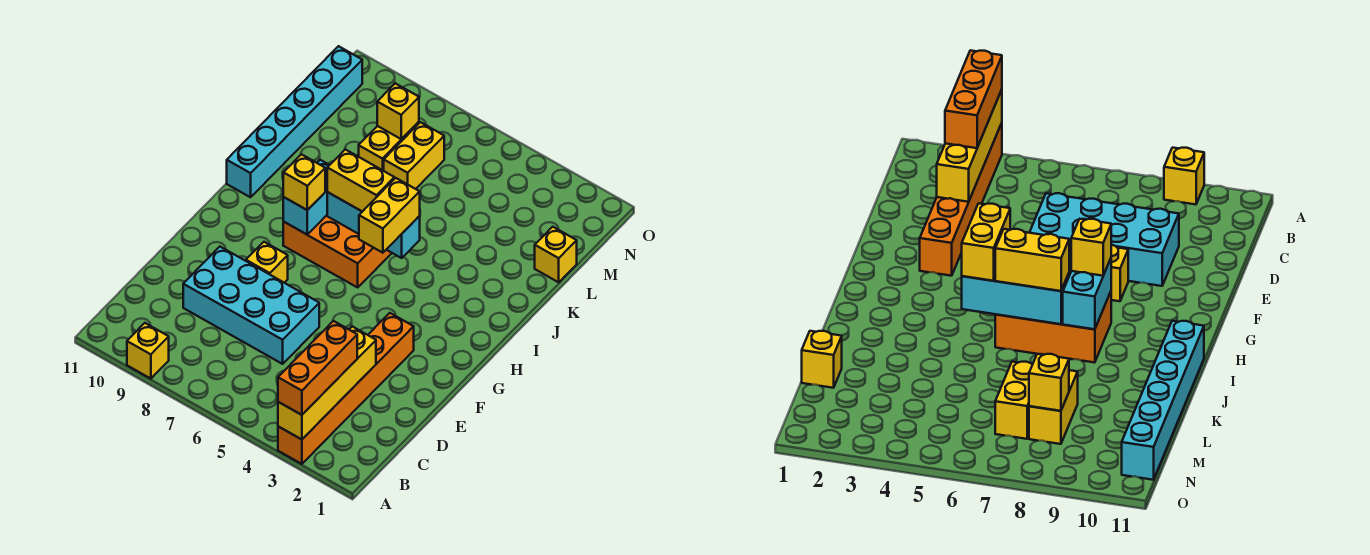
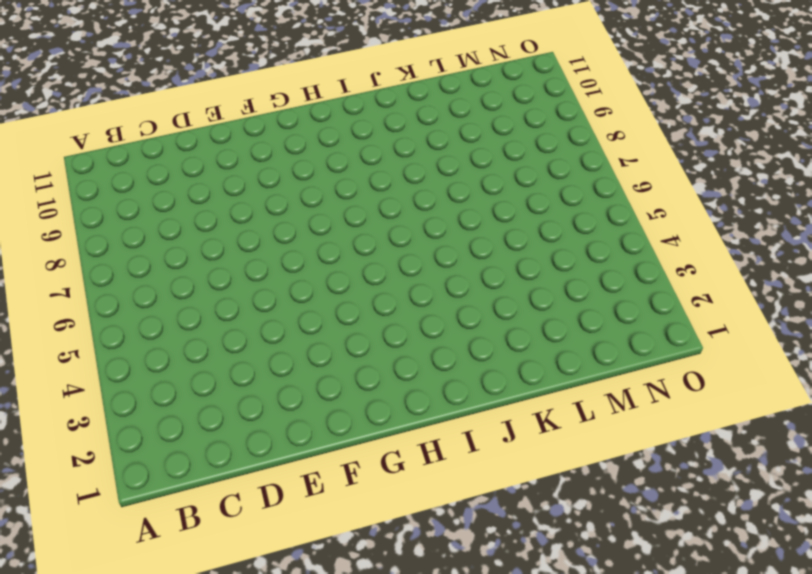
none -> orange 1x6 brick [278,313,414,464]
none -> yellow 1x1 brick [127,323,169,379]
none -> cyan 2x4 brick [183,247,319,364]

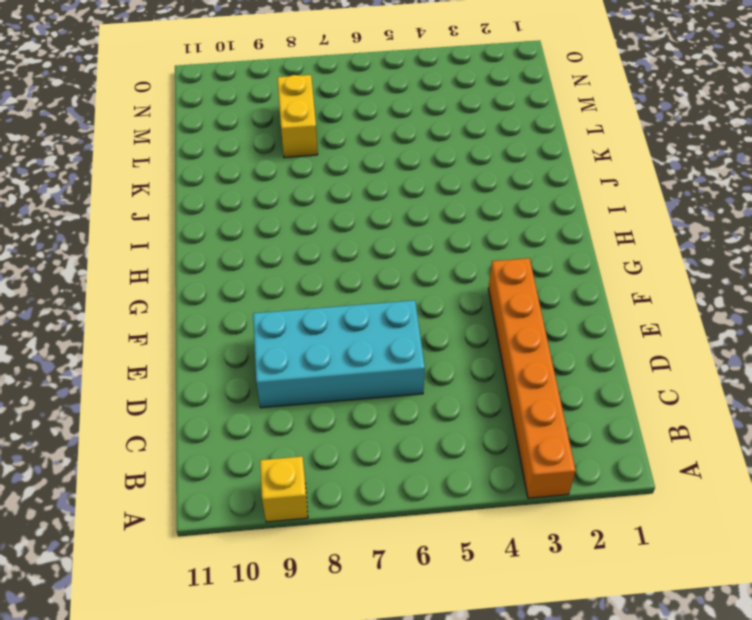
none -> yellow 1x1 brick [246,242,288,283]
none -> orange 2x3 brick [283,215,392,287]
none -> cyan 1x6 brick [227,46,362,197]

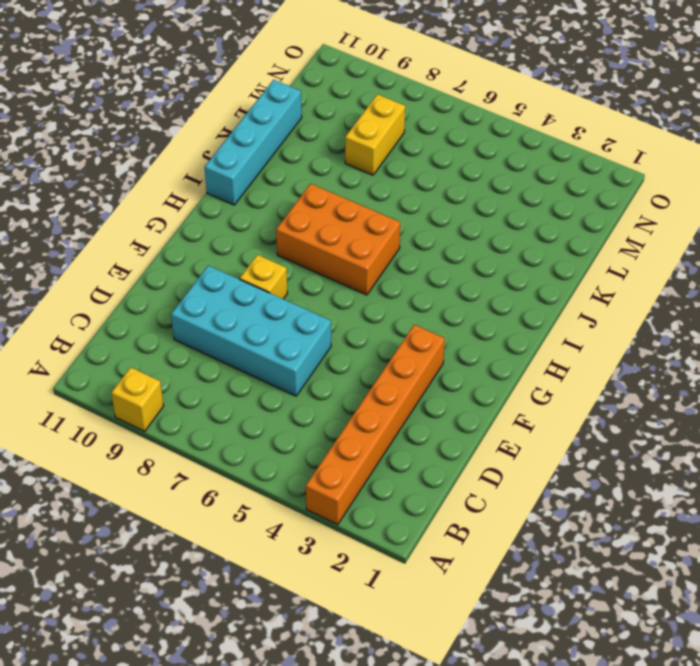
cyan 1x4 brick [205,80,302,205] -> cyan 1x6 brick [227,46,362,197]
none -> yellow 1x1 brick [535,227,577,282]
none -> yellow 1x2 brick [384,122,444,189]
none -> yellow 1x4 brick [278,326,376,440]

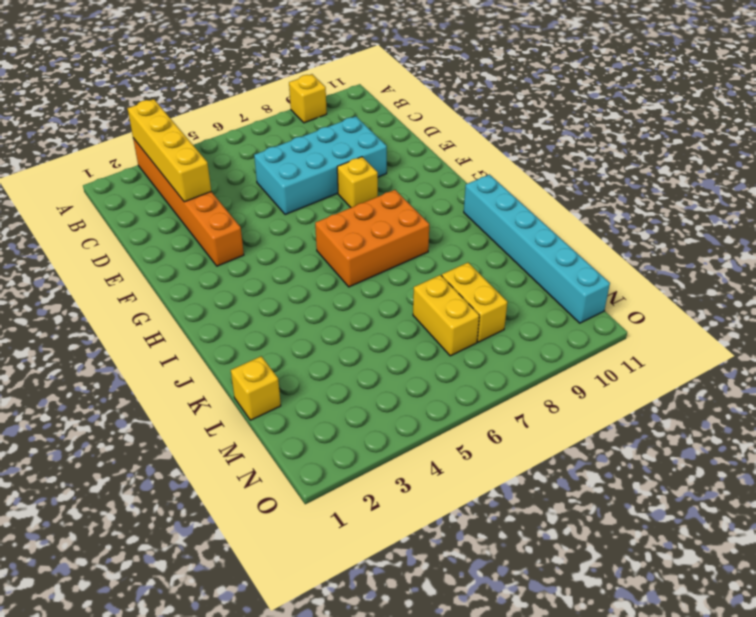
none -> cyan 1x2 brick [283,160,329,234]
none -> cyan 1x3 brick [327,192,420,258]
none -> yellow 1x1 brick [377,83,419,139]

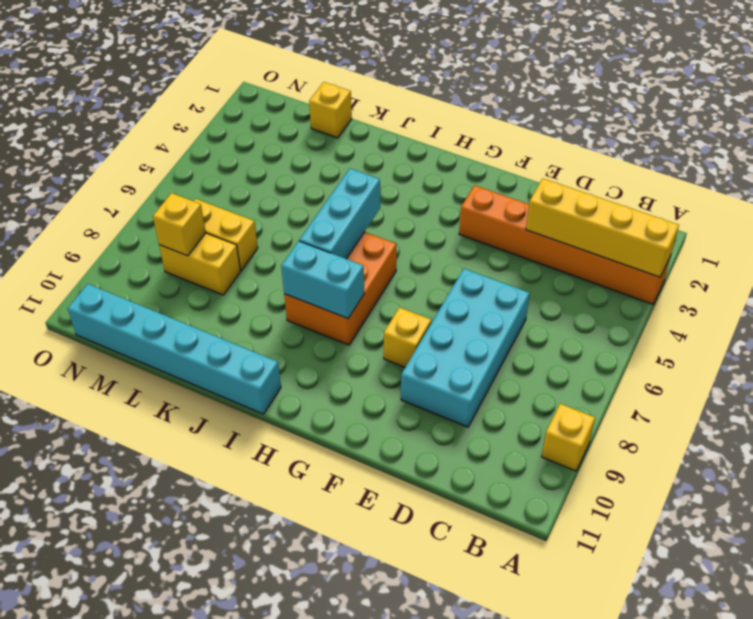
none -> orange 1x3 brick [278,321,357,415]
none -> yellow 1x2 brick [359,178,420,253]
none -> yellow 1x1 brick [283,154,325,210]

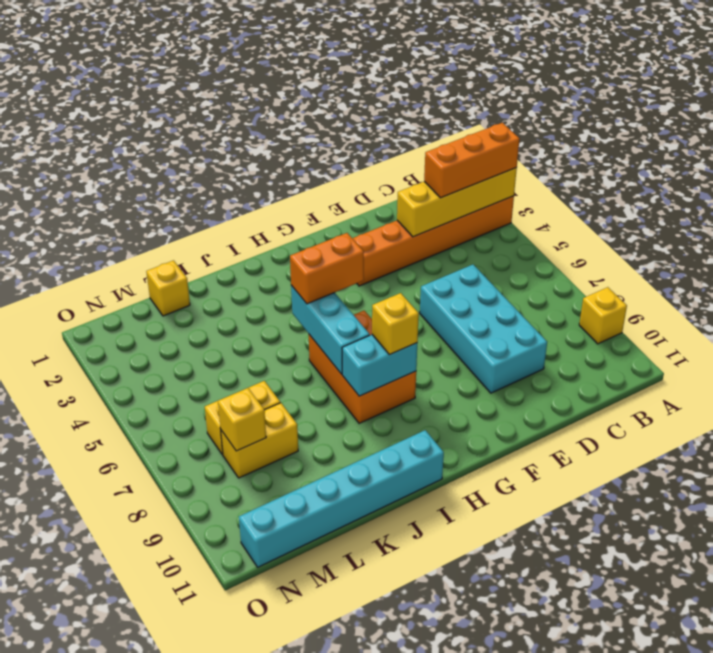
orange 1x2 brick [290,233,364,304] -> yellow 1x2 brick [359,178,420,253]
none -> yellow 1x1 brick [246,242,288,283]
none -> yellow 1x2 brick [327,149,394,212]

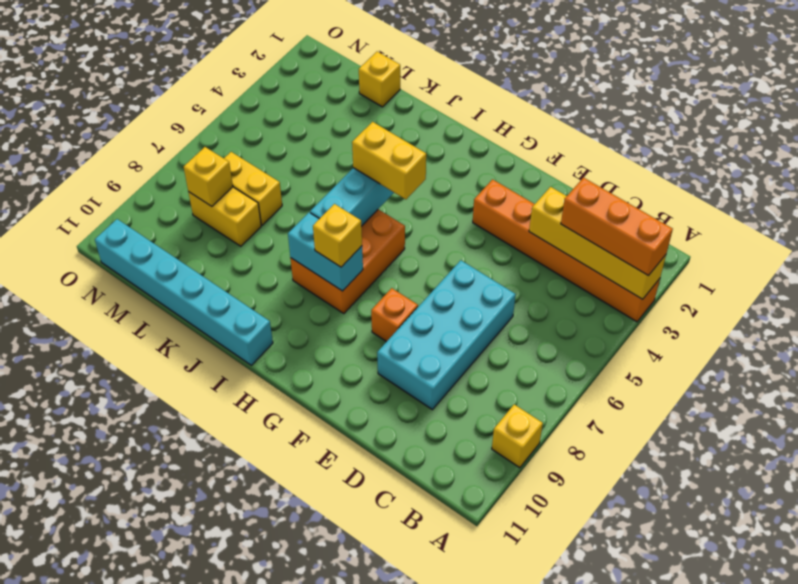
orange 1x1 brick [371,288,418,342] -> yellow 1x1 brick [246,242,288,283]
none -> yellow 1x2 brick [327,149,394,212]

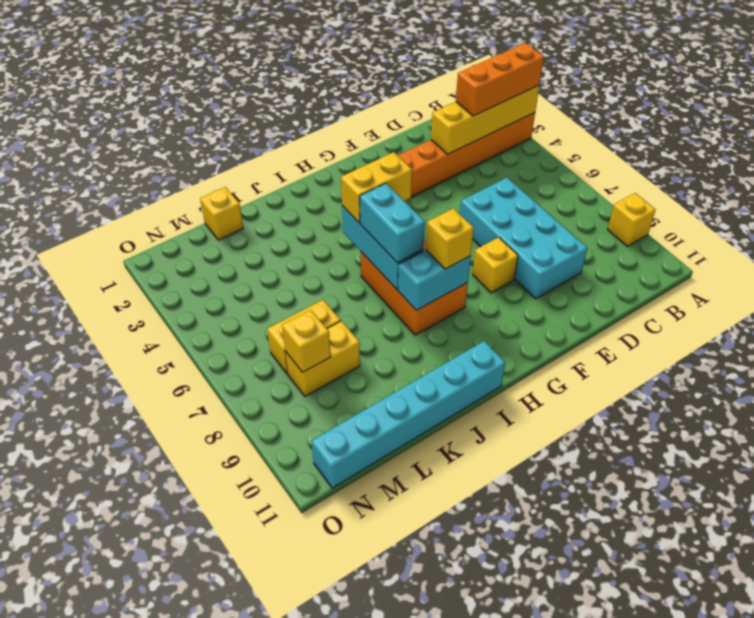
cyan 1x2 brick [360,183,425,263] -> yellow 1x2 brick [327,149,394,212]

